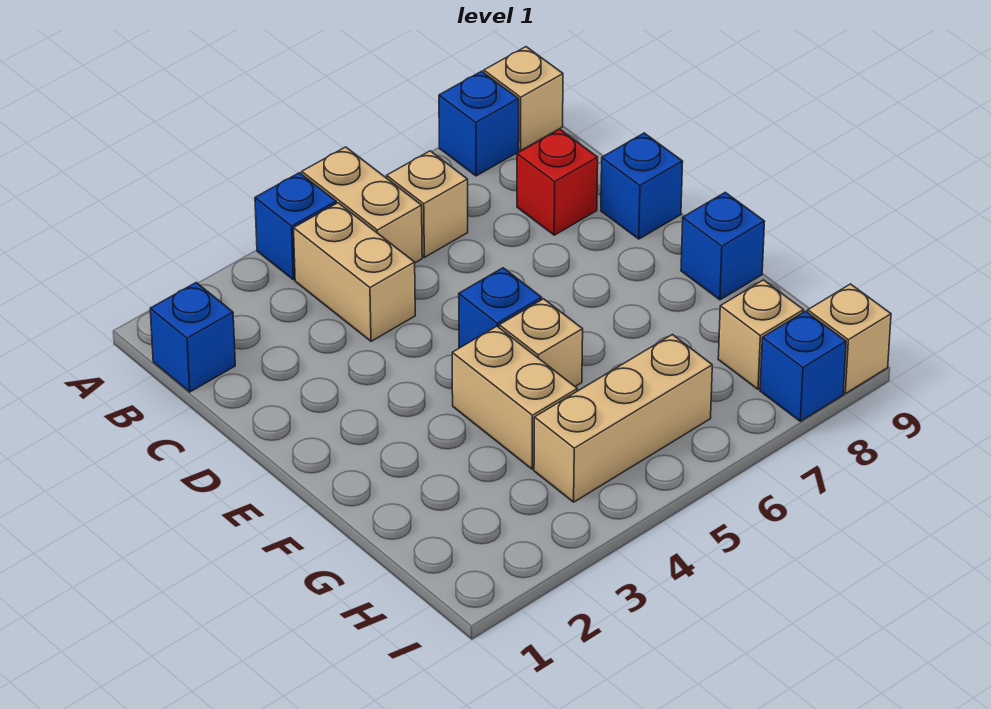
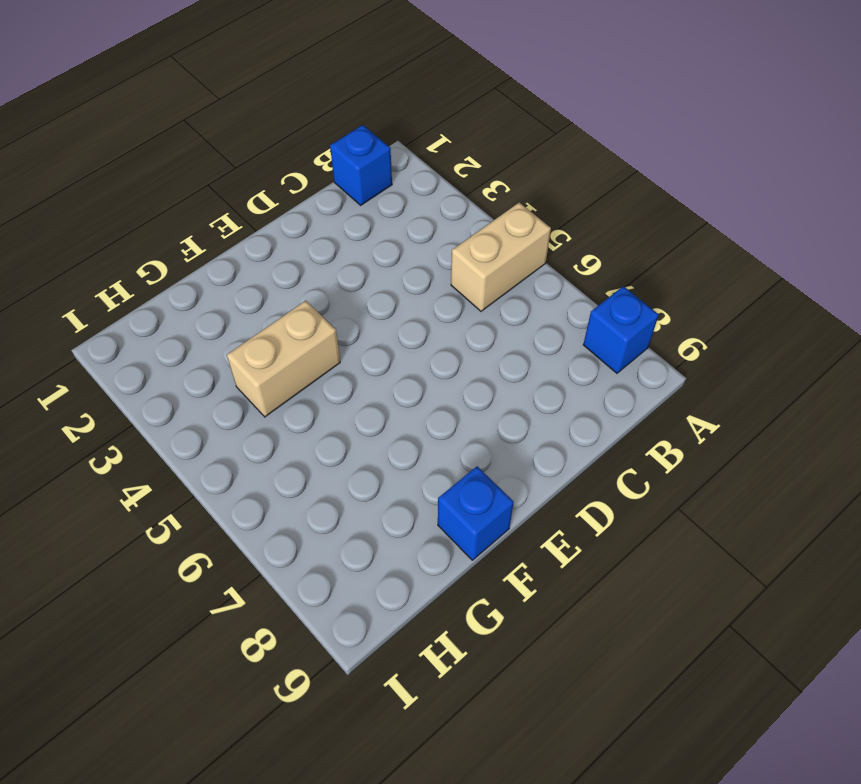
none -> blue 1x1 brick [255,173,336,280]
none -> tan 1x1 brick [484,47,563,151]
none -> tan 1x2 brick [294,203,415,341]

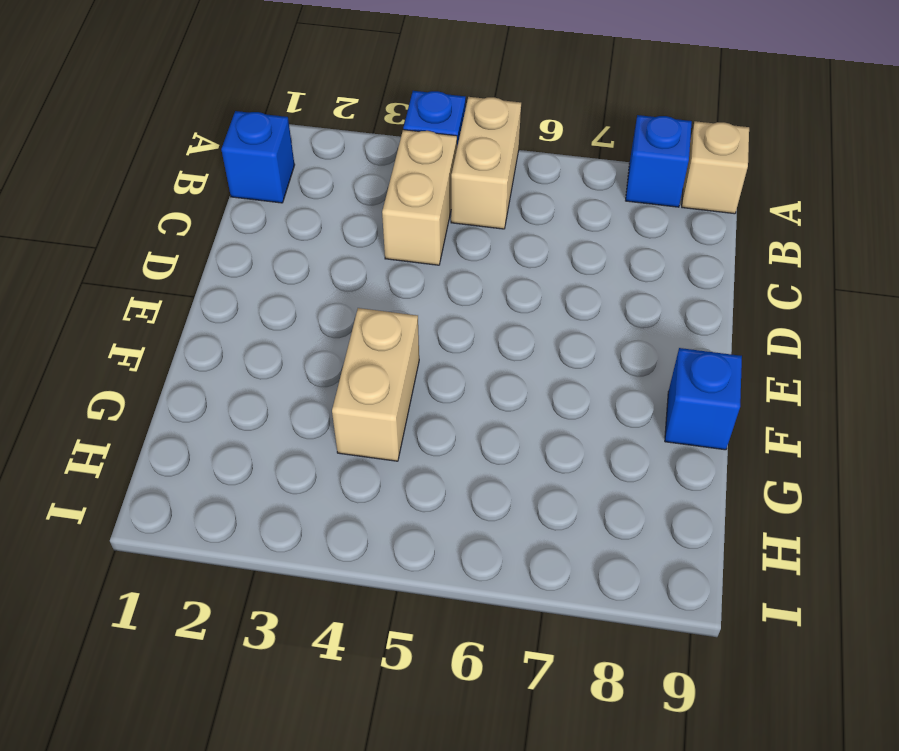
none -> tan 1x1 brick [387,151,468,257]
none -> red 1x1 brick [517,129,598,235]
none -> blue 1x1 brick [601,133,683,239]

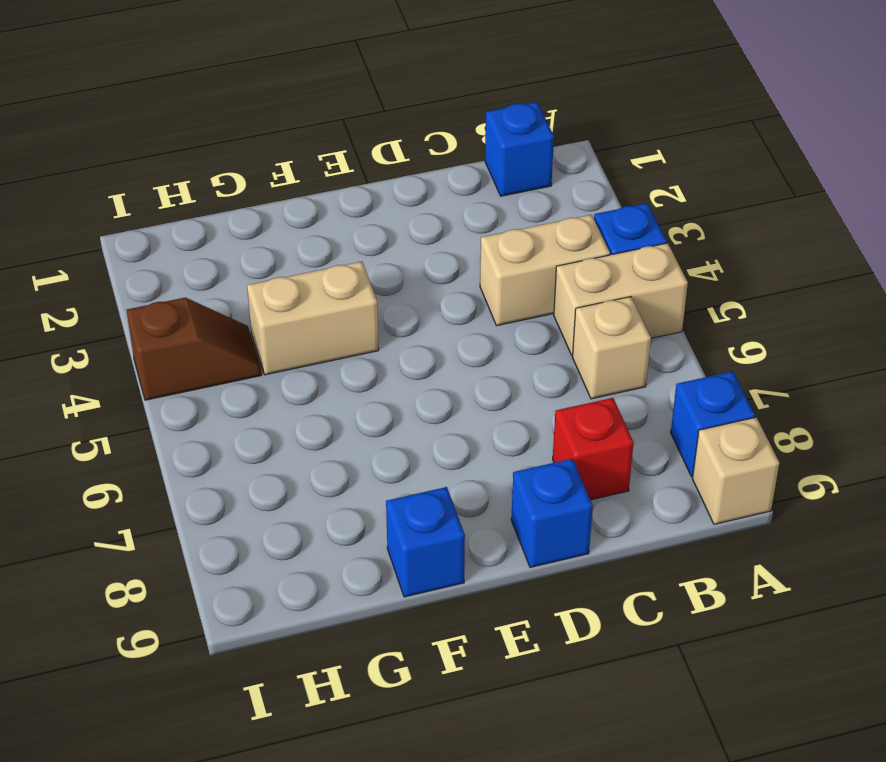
brown 1x2 slope [127,298,262,400] -> tan 1x3 brick [534,335,712,502]
none -> blue 1x1 brick [459,268,542,348]
none -> tan 1x1 brick [499,299,583,386]
none -> tan 1x1 brick [718,280,804,389]

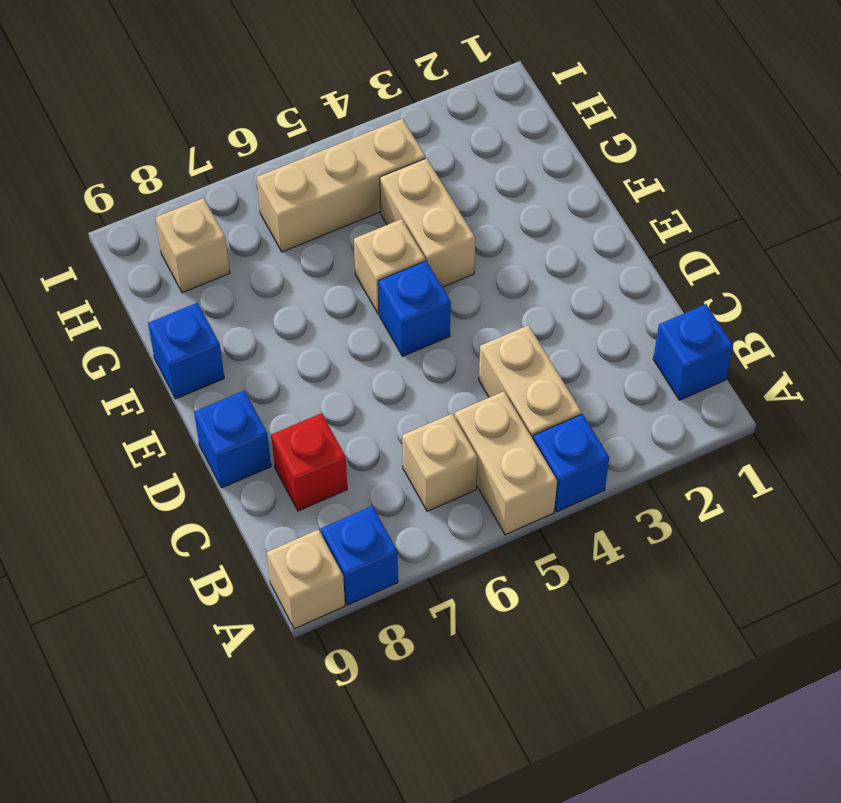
none -> blue 1x1 brick [760,311,846,421]
none -> tan 1x1 brick [808,284,891,394]

